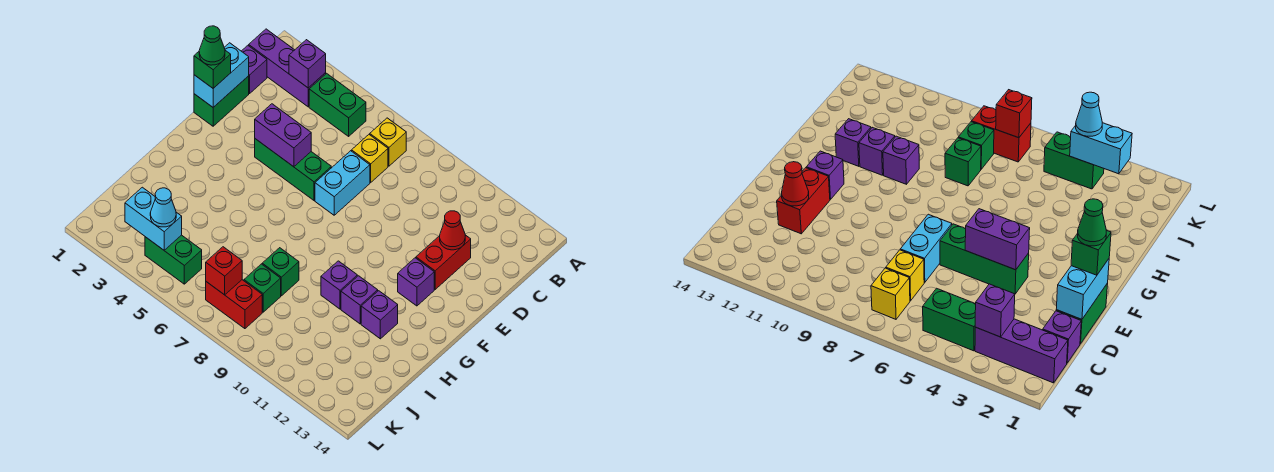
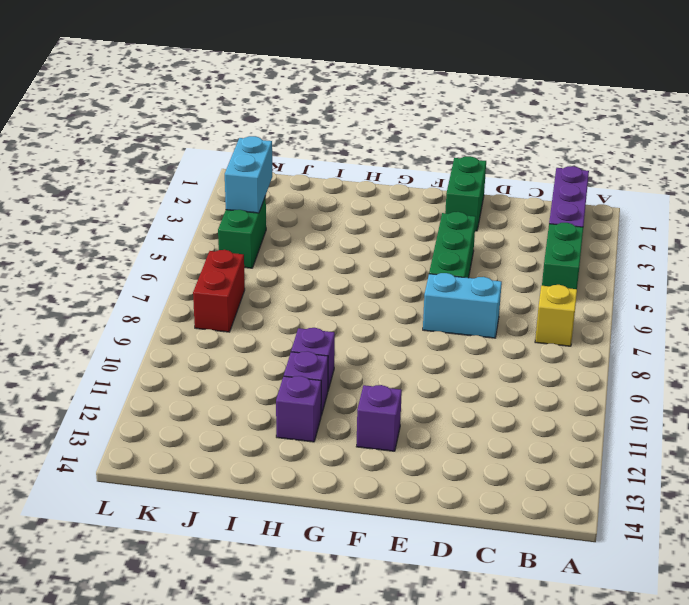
green 1x2 brick [445,156,486,231] -> green 1x2 brick turned to [194,76,249,126]
none -> purple 1x1 brick [242,46,267,93]
none -> yellow 1x1 brick [352,135,388,182]
none -> red 1x2 brick [416,235,471,289]

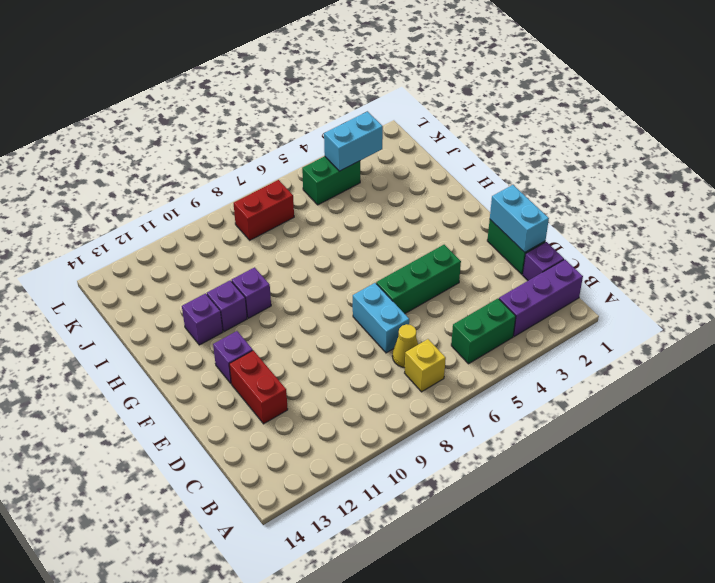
yellow 1x1 cone [392,324,418,368] -> yellow 1x1 brick [352,135,388,182]
none -> green 1x1 brick [262,248,299,296]
none -> green 1x1 brick [244,264,281,312]
none -> purple 1x1 brick [289,40,326,88]

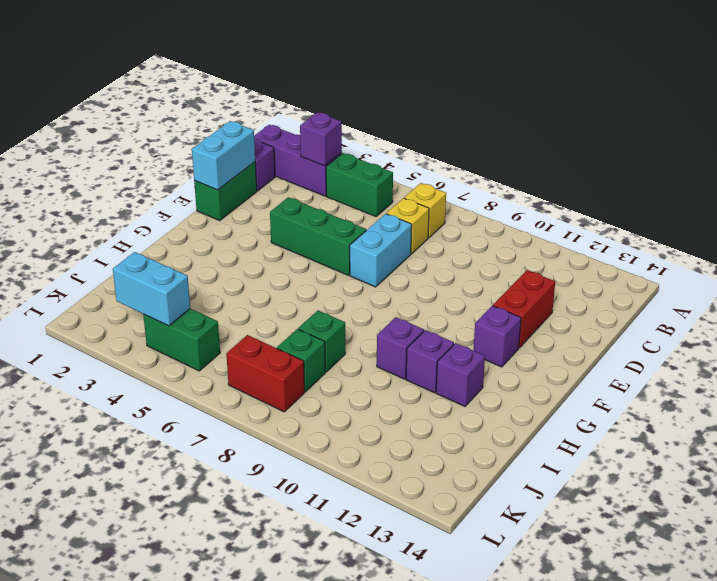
none -> red 1x1 cone [440,211,465,250]
none -> purple 1x2 brick [255,104,311,167]
none -> red 1x1 brick [206,247,242,295]

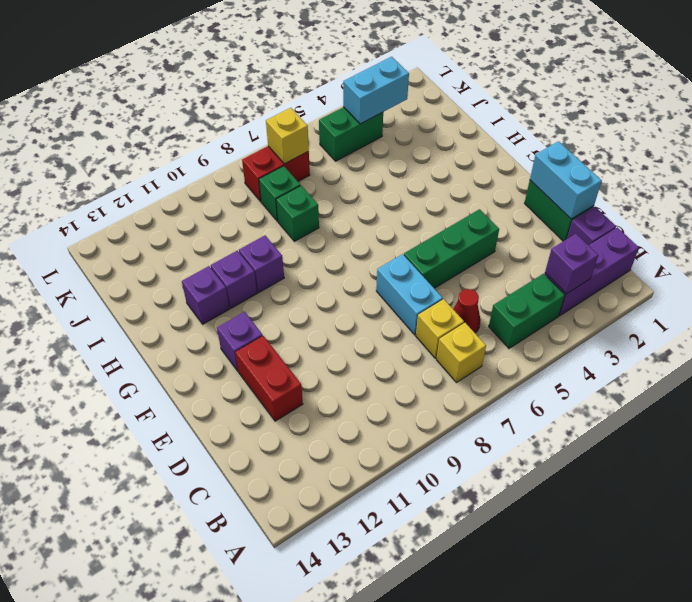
red 1x1 cone [453,289,481,333] -> red 1x1 cone moved to [440,211,465,250]
yellow 1x1 brick [266,108,309,164] -> red 1x1 brick [206,247,242,295]
none -> purple 1x2 brick [255,104,311,167]
none -> green 1x1 brick [194,50,231,88]
none -> cyan 1x1 cone [150,188,176,227]

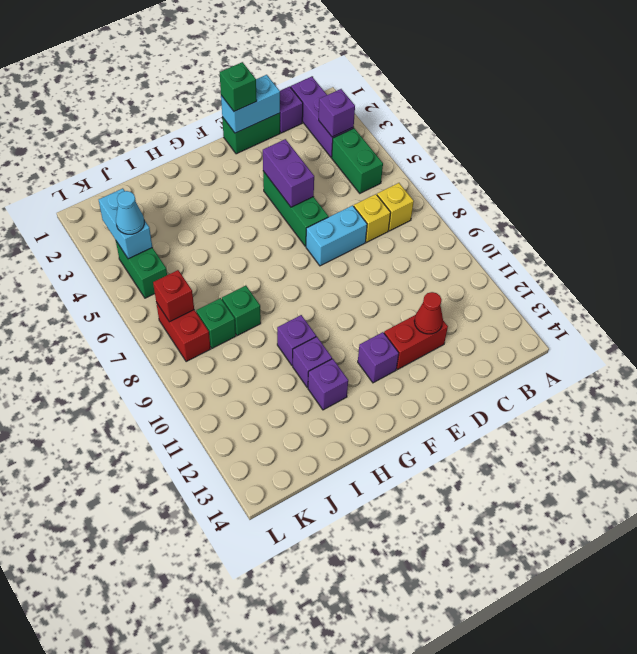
none -> green 1x1 cone [199,26,225,65]

